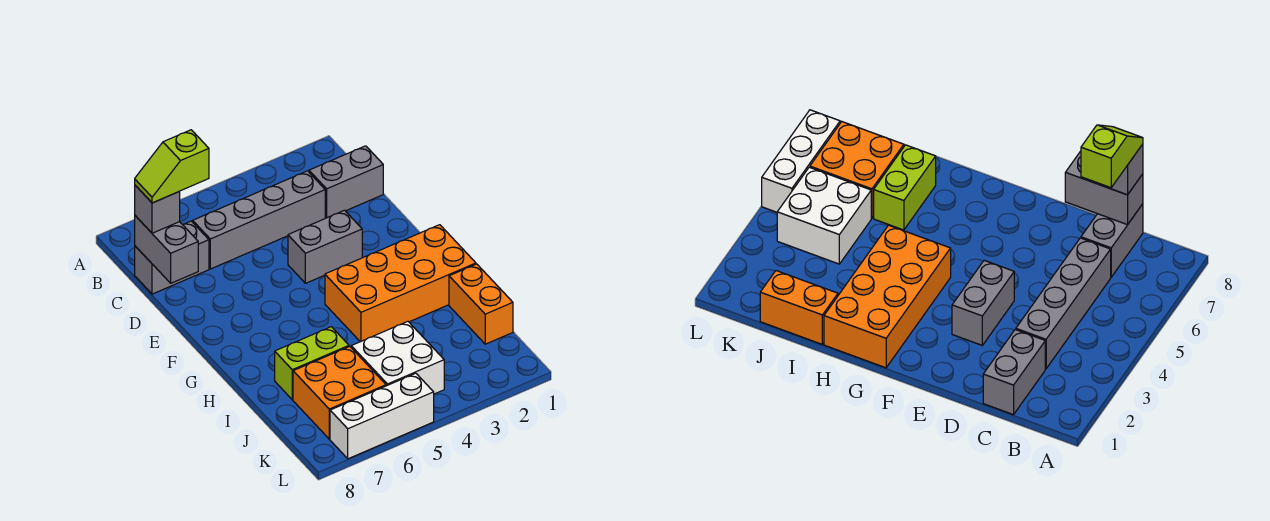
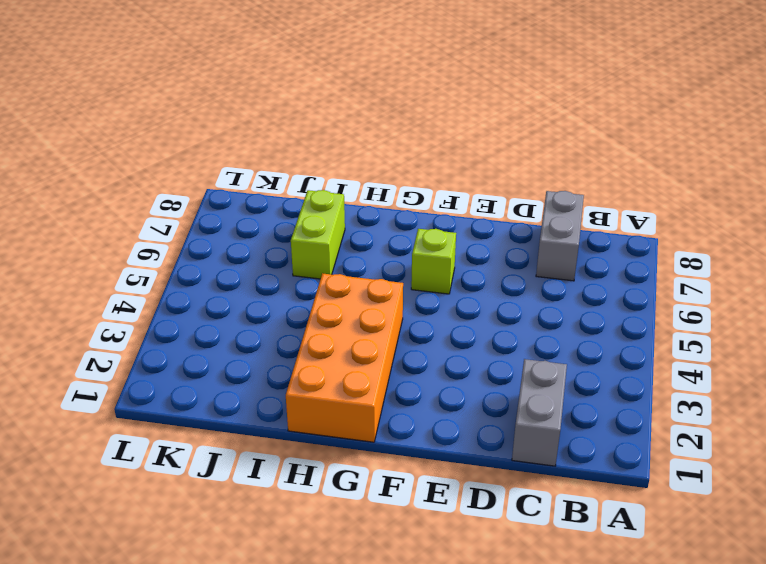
lime 1x1 brick [411,229,456,294] -> none
none -> grey 1x4 brick [193,171,325,269]
none -> grey 1x2 brick [288,210,362,283]
none -> orange 1x2 brick [449,264,513,344]

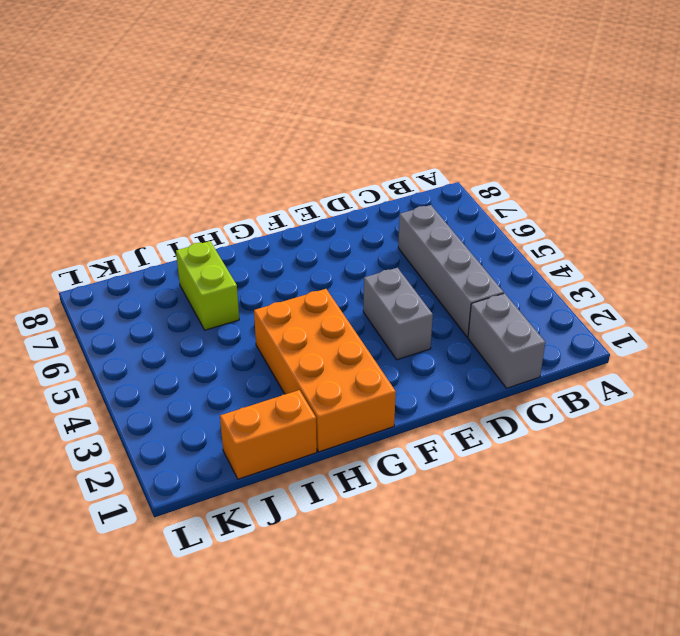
none -> grey 1x2 brick [135,221,209,294]
none -> white 2x2 brick [351,321,444,394]
none -> orange 2x2 brick [293,346,386,439]

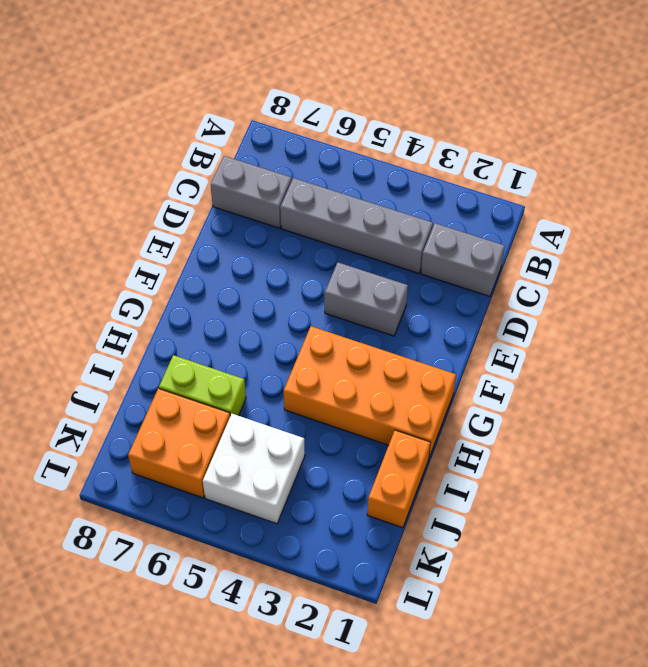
none -> white 1x3 brick [330,373,434,459]
none -> grey 1x2 brick [135,216,198,283]
none -> grey 1x1 brick [135,185,180,233]

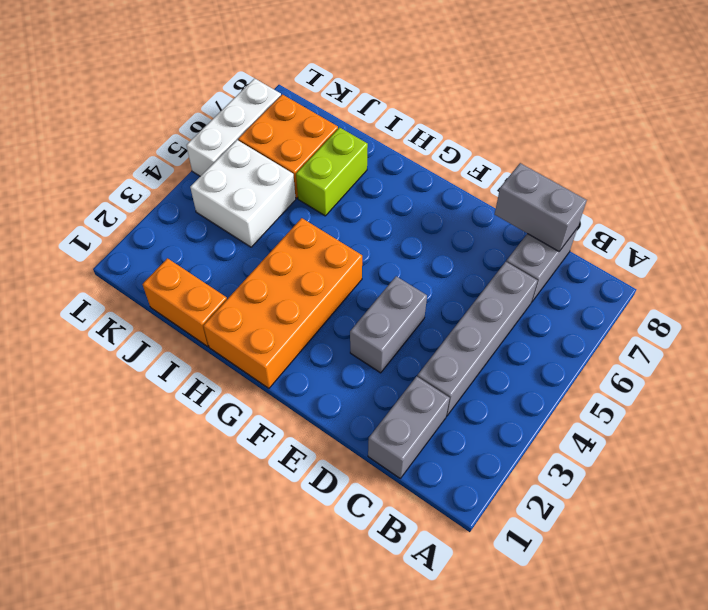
none -> grey 1x1 brick [135,185,180,233]
none -> lime 1x2 slope [135,130,209,203]

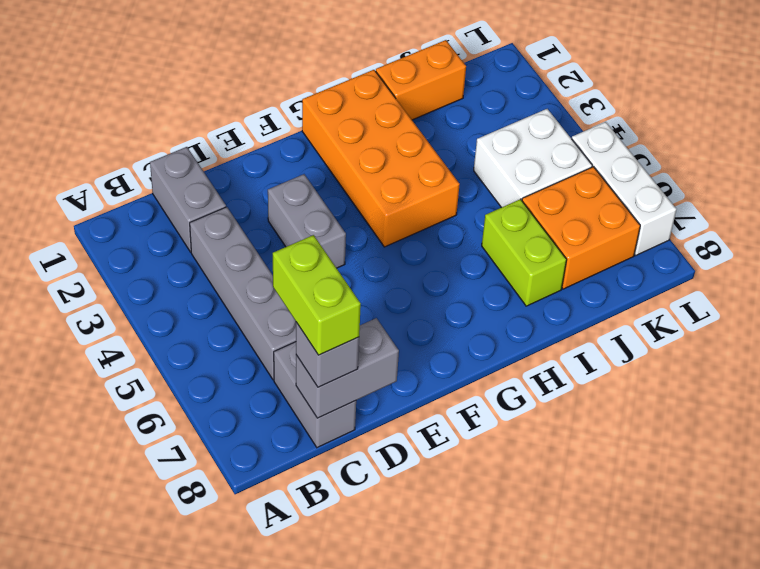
lime 1x2 brick [273,235,361,355] -> lime 1x2 slope [135,130,209,203]

